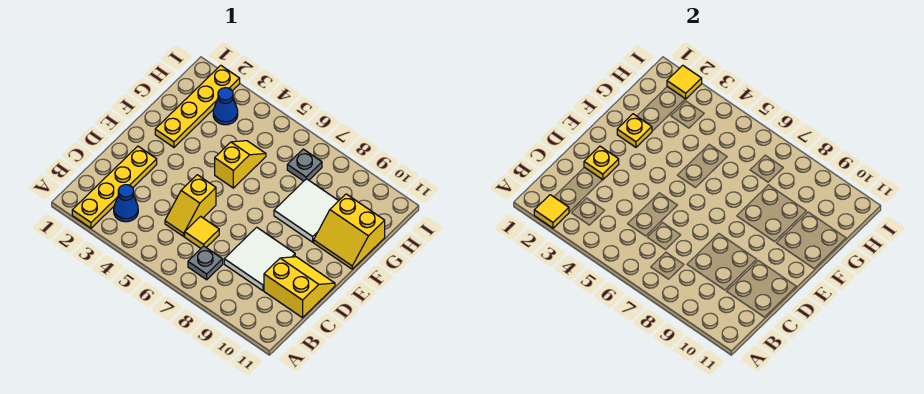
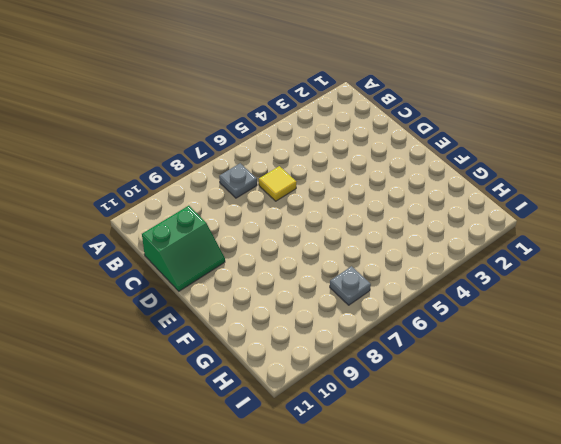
green 2x2 slope [142,206,225,291] -> yellow 2x2 slope [264,257,335,318]
none -> yellow 1x4 plate [72,146,157,228]
none -> blue 1x1 cone [114,185,138,222]
none -> yellow 1x2 slope [165,175,216,236]

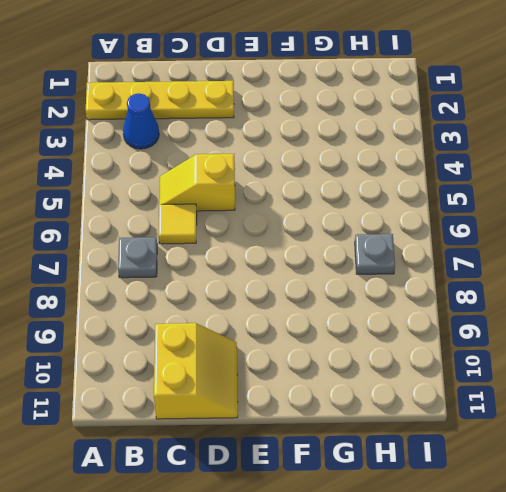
none -> white 2x2 tile [224,227,295,291]
none -> yellow 1x4 plate [155,65,240,147]
none -> yellow 1x2 slope [215,141,266,188]

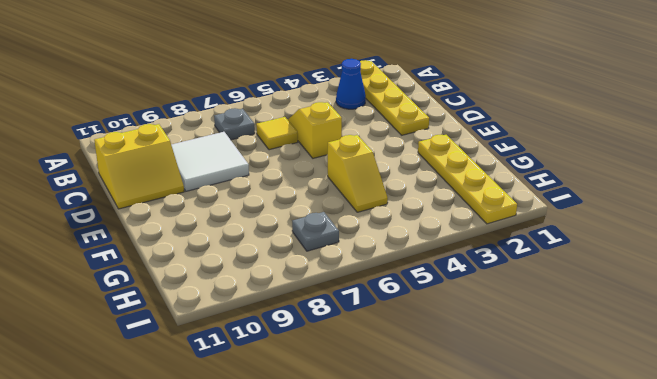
none -> white 2x2 tile [274,179,338,242]
none -> yellow 2x2 slope [314,194,385,269]
none -> blue 1x1 cone [213,88,238,125]

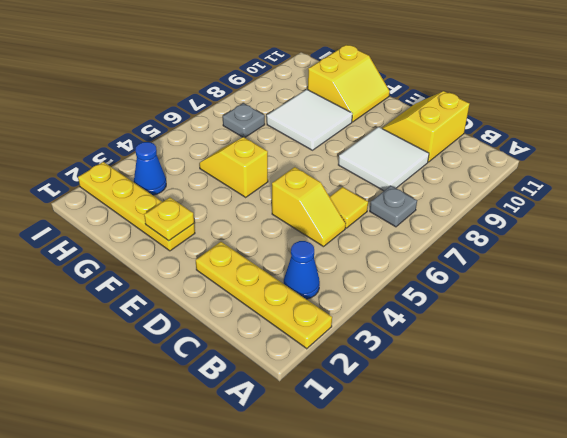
none -> yellow 1x1 tile [534,195,569,228]
none -> yellow 1x1 plate [584,146,619,180]
none -> yellow 1x1 tile [667,65,702,99]

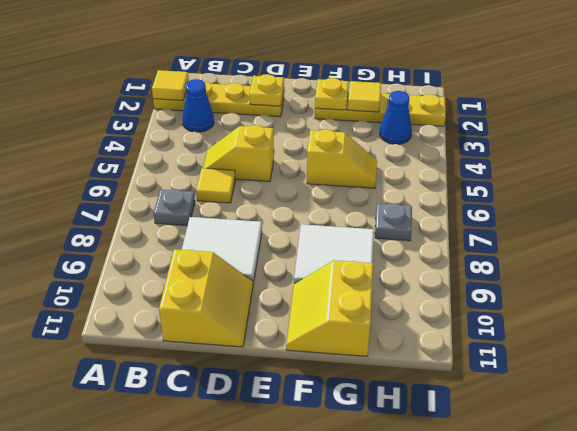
yellow 1x1 tile [348,81,381,112] -> yellow 1x1 tile moved to [667,65,702,99]

